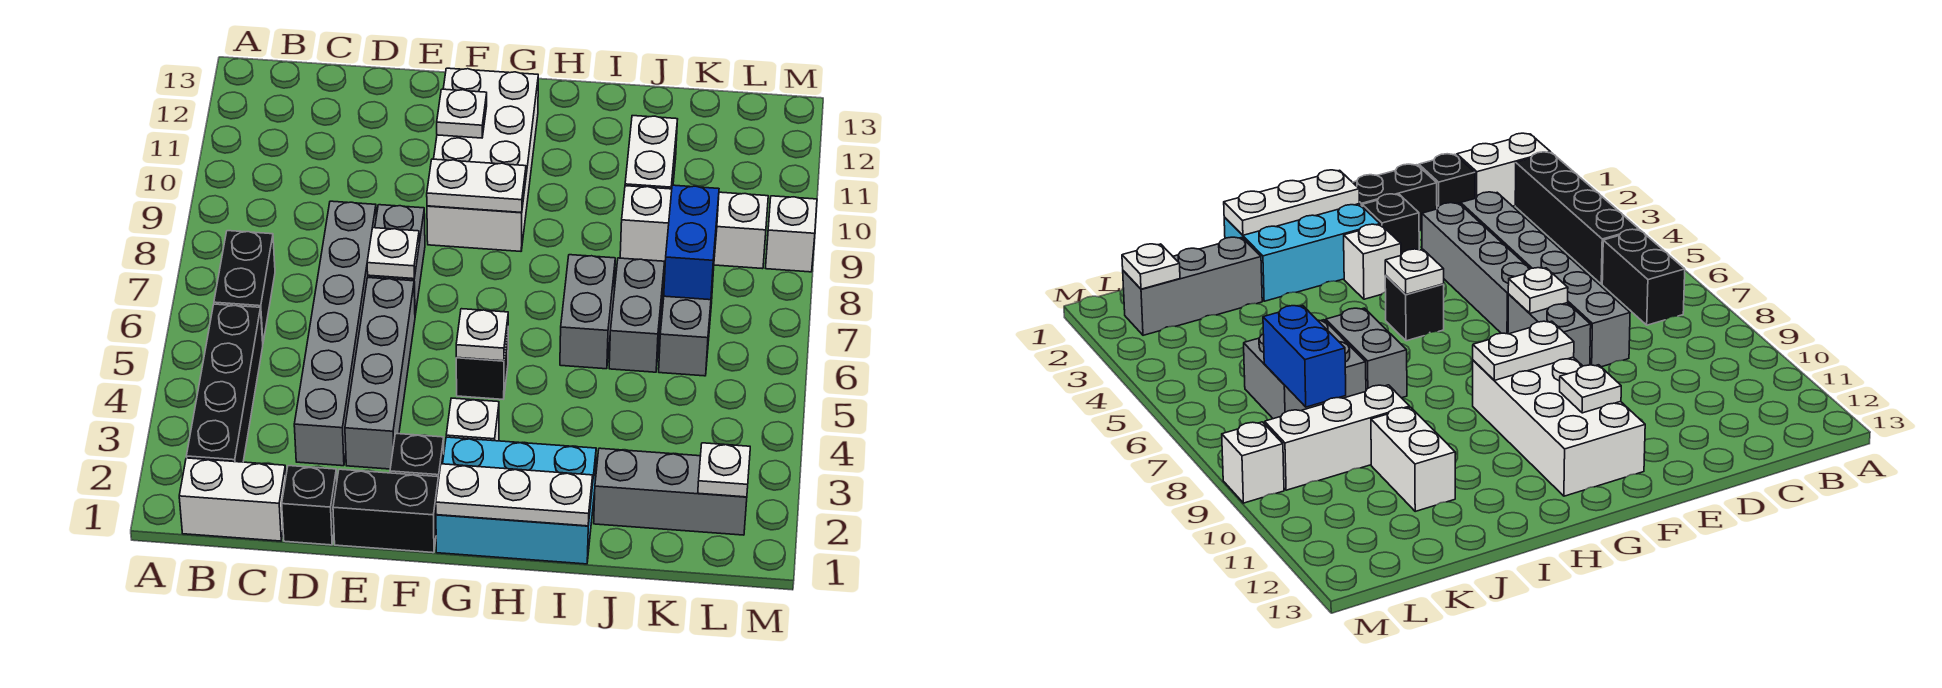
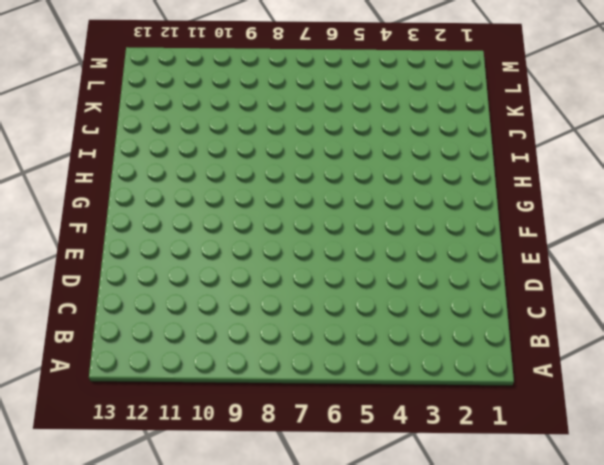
none -> white 1x2 brick [179,458,286,541]
none -> black 1x4 brick [186,304,263,462]
none -> black 1x2 brick [214,231,275,342]

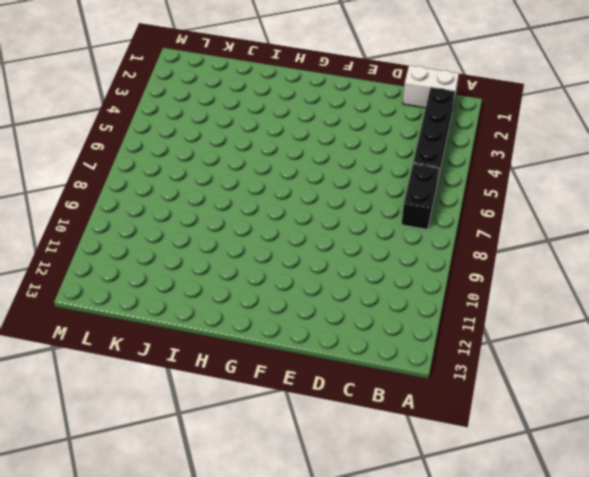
none -> black 1x1 brick [282,466,337,545]
none -> grey 1x6 brick [294,201,376,466]
none -> black 1x2 brick [333,469,439,553]

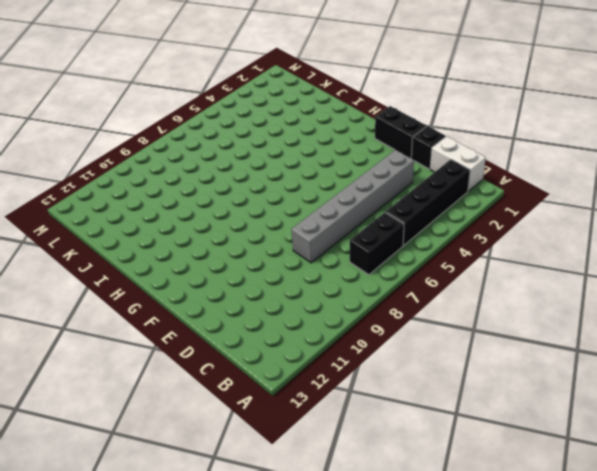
none -> grey 1x4 brick [345,278,415,469]
none -> grey 1x2 brick [368,205,425,315]
none -> black 1x1 brick [390,434,444,479]

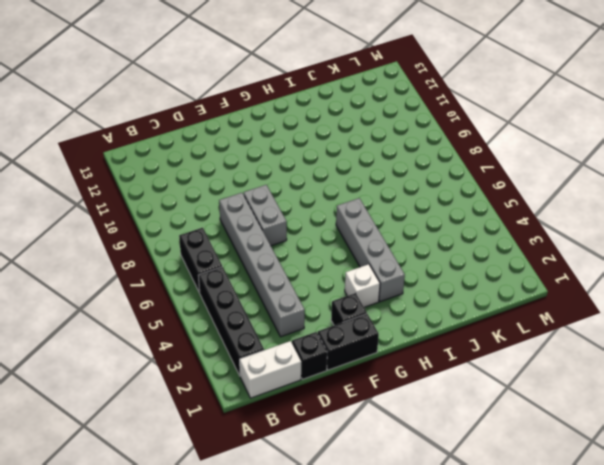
grey 1x4 brick [336,198,405,302] -> grey 1x4 brick moved to [345,278,415,469]
none -> white 2x4 brick [427,68,538,251]
none -> cyan 2x3 brick [436,437,596,564]
none -> black 1x1 brick [456,332,508,399]

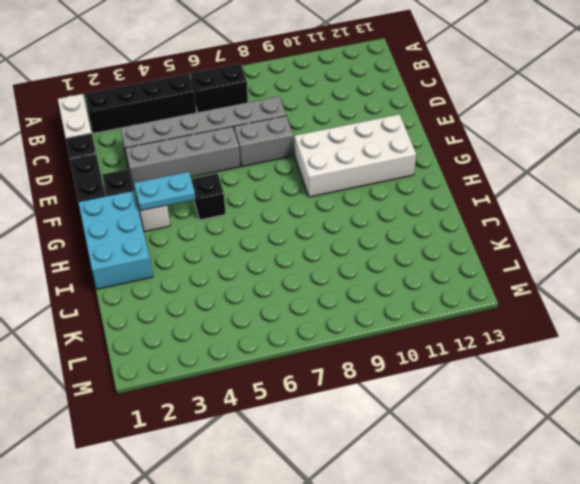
cyan 1x2 plate [134,172,196,211] -> none
none -> grey 1x2 brick [560,255,615,369]
none -> grey 1x3 brick [594,448,747,535]
none -> grey 1x2 brick [609,258,665,372]

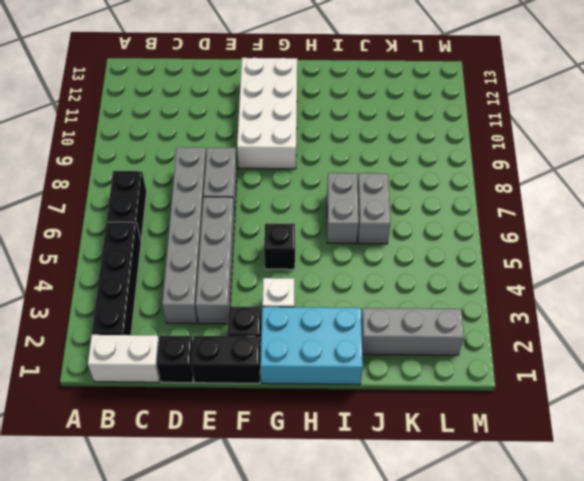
none -> white 1x3 brick [620,186,768,269]
none -> white 1x2 brick [625,116,678,189]
none -> grey 1x2 brick [659,281,713,376]

